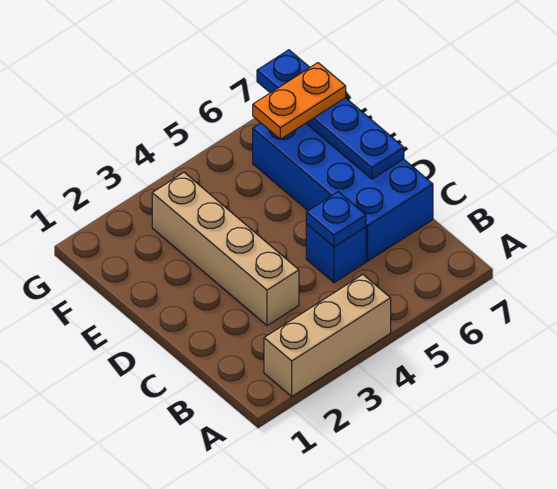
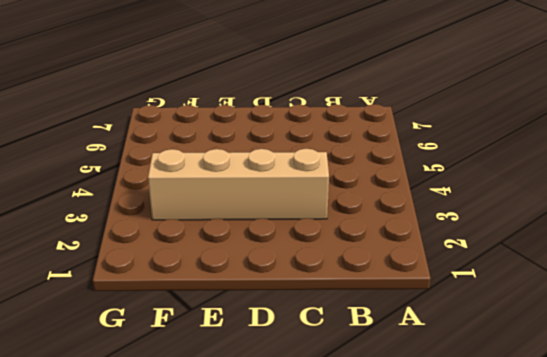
none -> tan 1x3 brick [264,275,391,396]
none -> blue 1x1 brick [306,224,366,283]

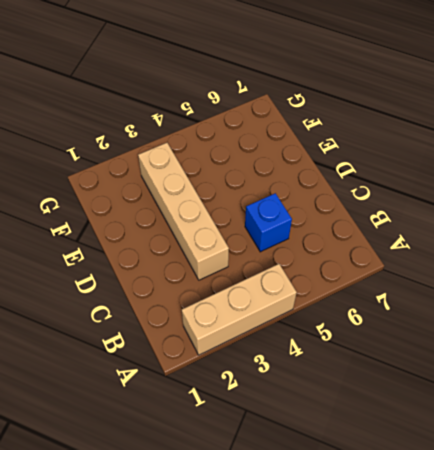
none -> blue 2x4 brick [253,123,433,261]
none -> blue 1x1 plate [306,192,366,247]

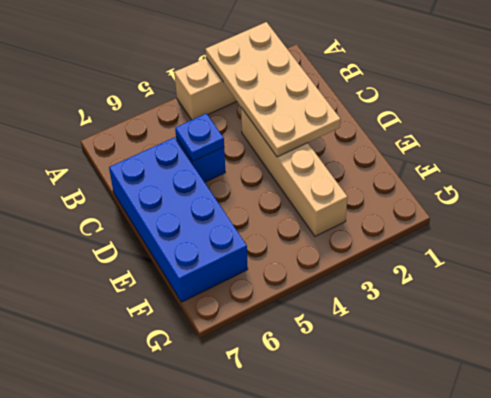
tan 2x4 plate [205,22,341,157] -> none
none -> blue 1x4 plate [257,50,404,179]
none -> orange 1x2 plate [253,63,346,139]

